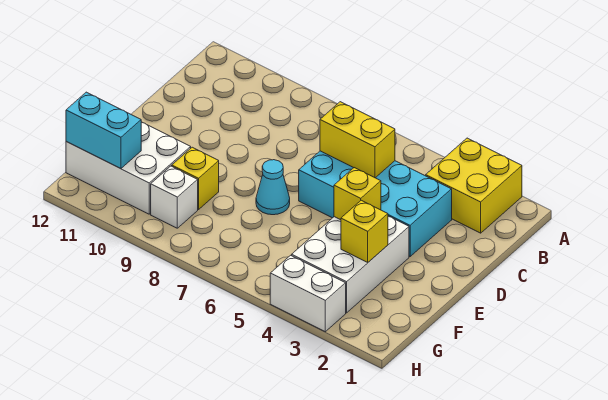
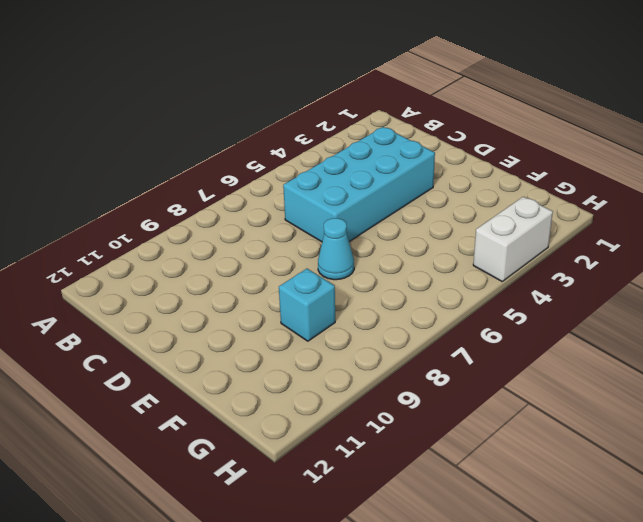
cyan 1x1 brick [279,269,335,341] -> yellow 1x1 brick [172,147,219,210]
none -> yellow 2x2 brick [426,138,522,233]
none -> white 2x3 brick [292,216,409,313]
none -> white 2x3 brick [66,122,191,214]

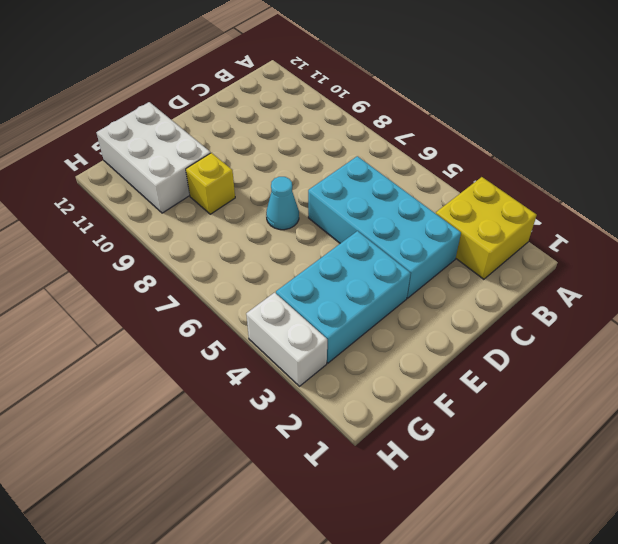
cyan 2x3 brick [276,231,411,363] -> white 2x3 brick [292,216,409,313]
none -> white 1x1 brick [151,166,198,228]
none -> yellow 1x2 brick [320,102,395,178]
none -> yellow 1x1 brick [334,168,381,220]

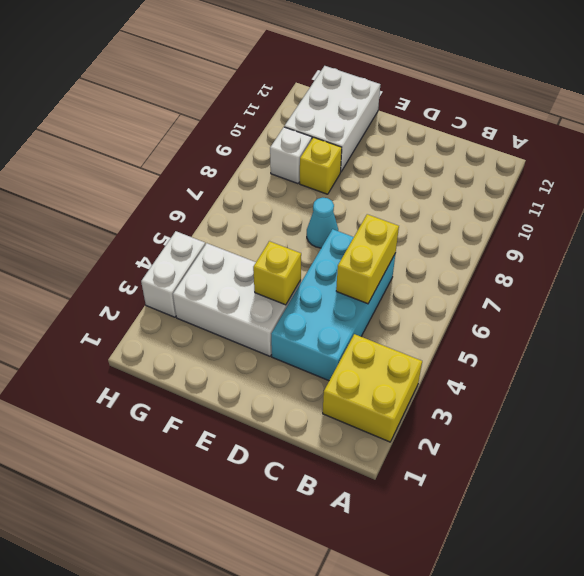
none -> yellow 1x1 brick [341,200,388,262]
none -> cyan 1x2 brick [66,92,141,169]

